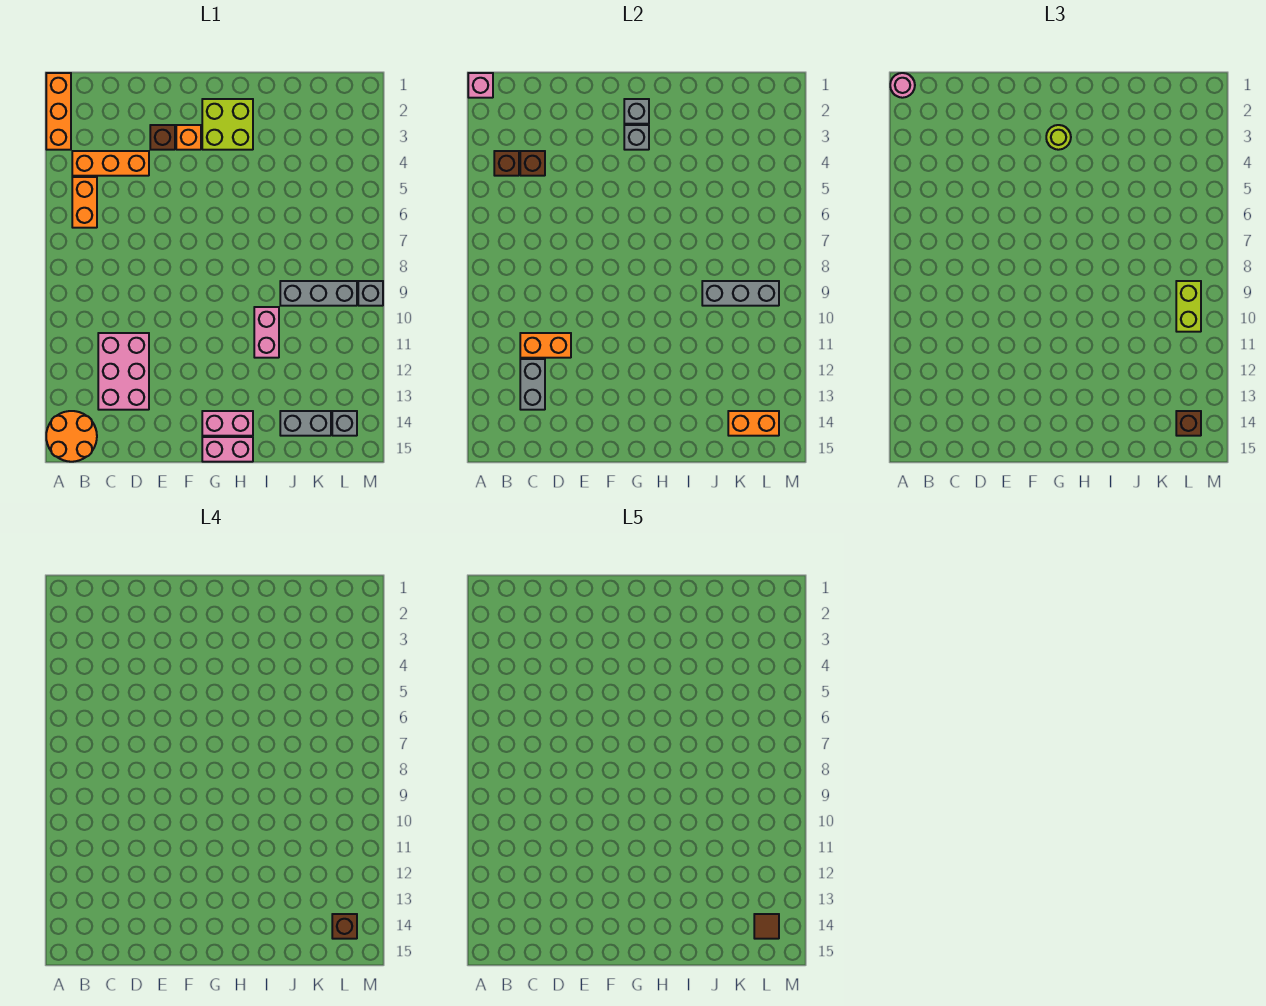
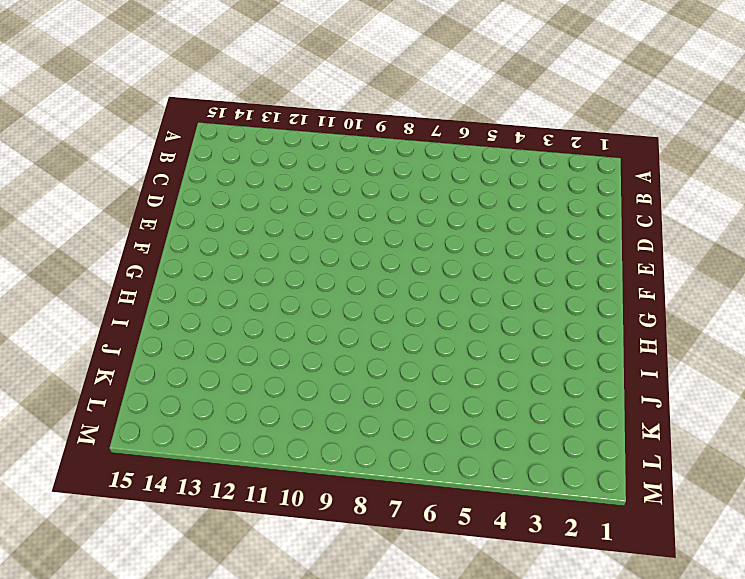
none -> orange 1x3 brick [46,73,71,150]
none -> orange 2x2 round brick [46,411,97,462]
none -> orange 1x3 brick [72,151,149,176]
none -> orange 1x2 brick [72,177,97,228]

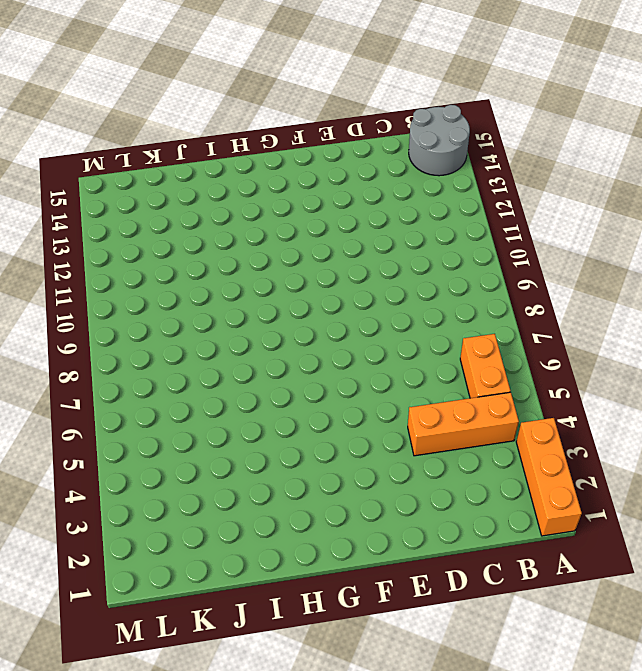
grey 2x2 round brick [409,105,470,176] -> orange 2x2 round brick [46,411,97,462]
none -> pink 2x3 brick [98,333,149,410]
none -> brown 1x1 brick [150,125,175,150]
none -> orange 1x1 brick [176,125,201,150]
none -> lime 2x2 brick [202,99,253,150]

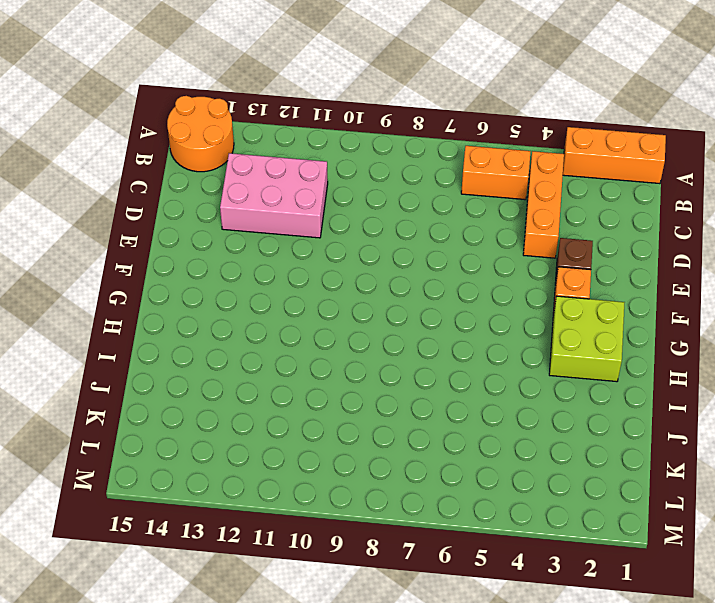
none -> pink 1x2 brick [202,411,253,436]
none -> pink 1x2 brick [202,437,253,462]
none -> pink 1x2 brick [254,307,279,358]
none -> grey 1x3 brick [280,281,357,306]

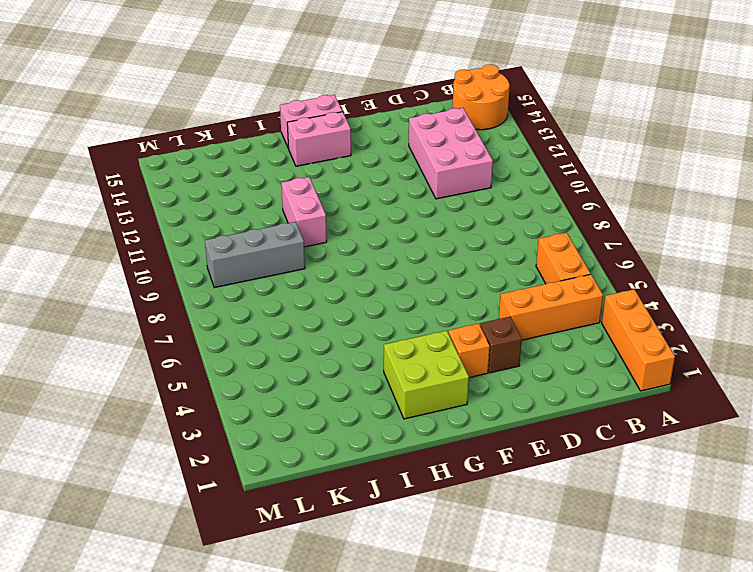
none -> grey 1x2 brick [280,411,331,436]
none -> grey 1x1 brick [332,411,357,436]
none -> grey 1x1 brick [358,281,383,306]
none -> pink 1x1 brick [468,73,493,98]

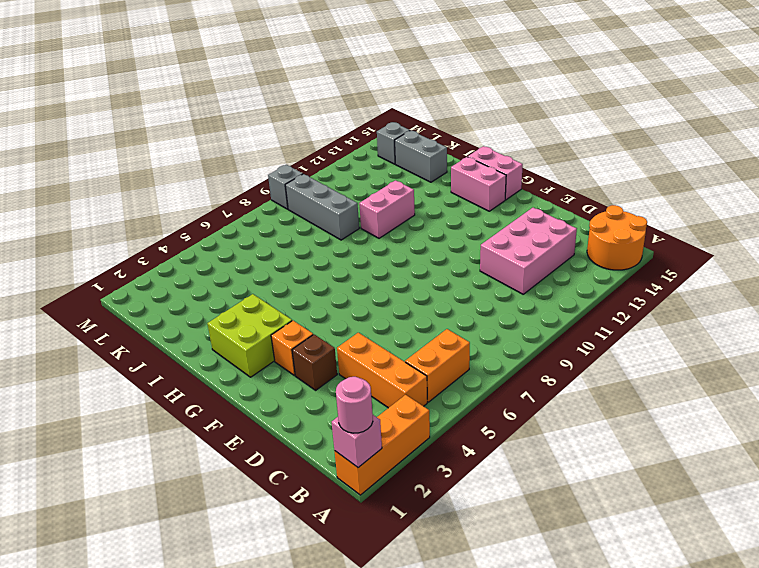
none -> brown 1x1 brick [494,151,519,176]
none -> brown 1x1 brick [520,151,545,176]
none -> orange 1x2 brick [520,333,571,358]
none -> grey 1x2 brick [520,359,545,410]

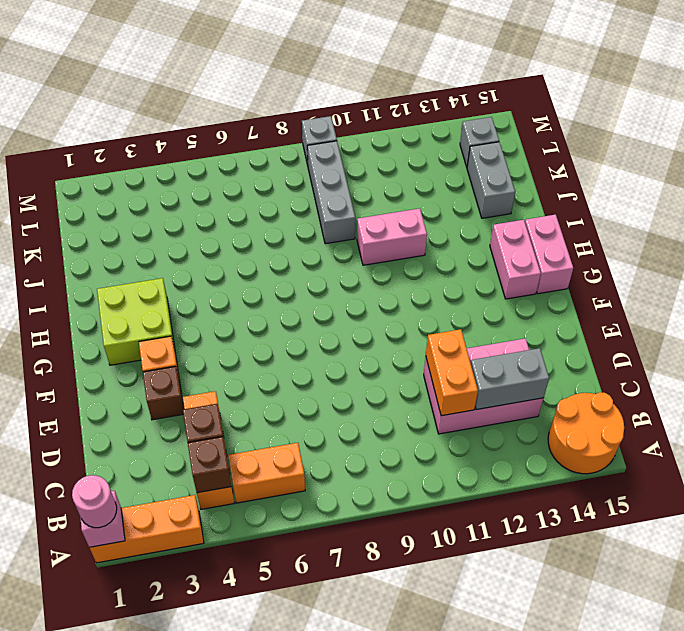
none -> grey 1x1 brick [624,99,649,124]
none -> grey 1x1 brick [624,125,649,150]
none -> grey 1x3 brick [702,281,779,306]
none -> orange 1x2 brick [728,411,779,436]

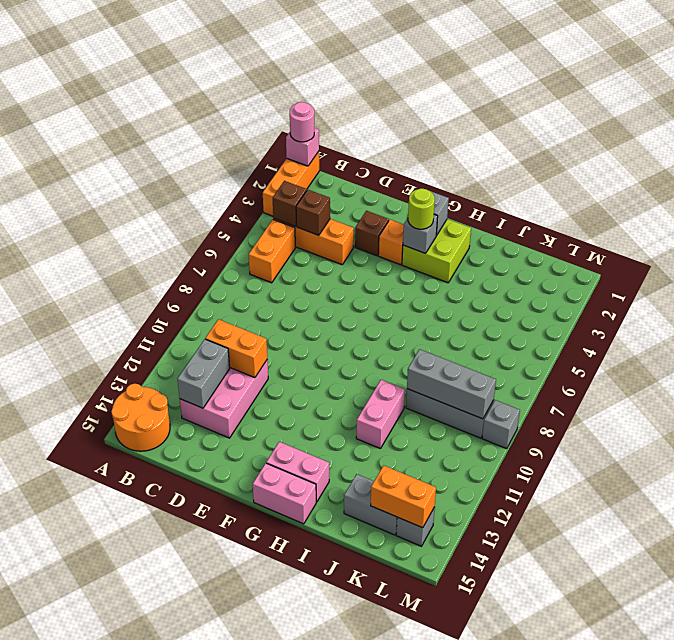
none -> lime 1x2 brick [1176,281,1201,332]
none -> brown 1x1 brick [1176,411,1201,436]
none -> brown 1x1 brick [332,914,357,939]
none -> brown 1x1 tile [754,914,779,939]

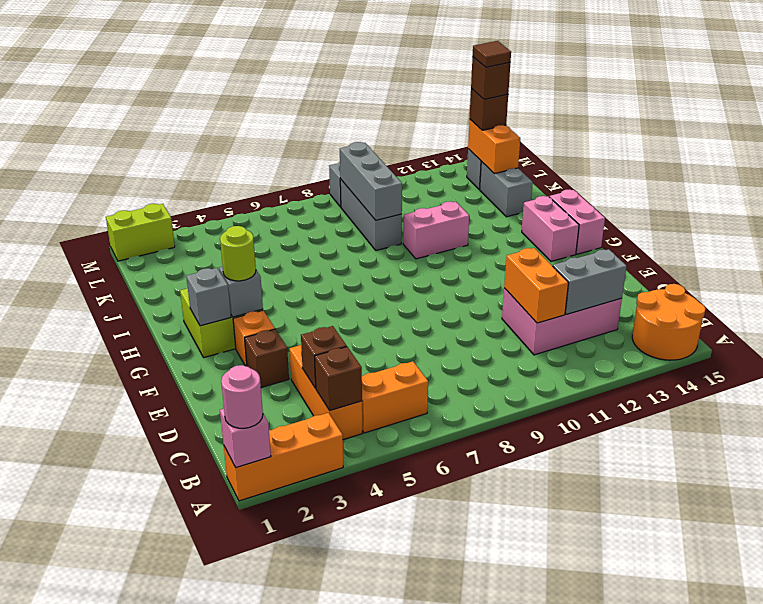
lime 1x2 brick [106,204,175,261] -> lime 1x2 brick moved to [1176,281,1201,332]

